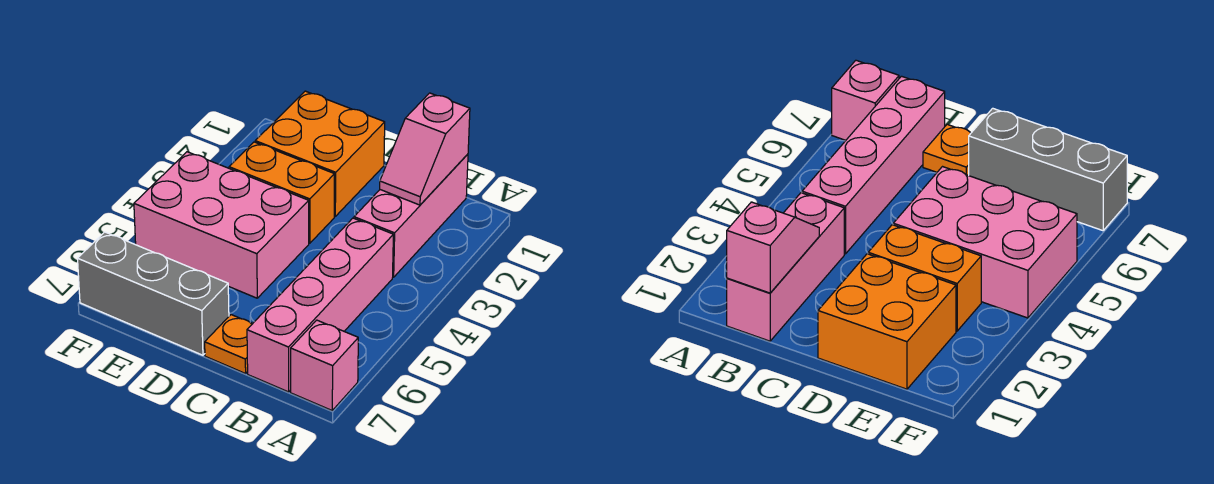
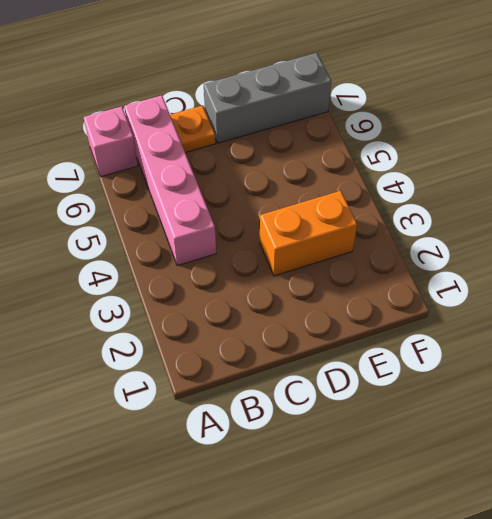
none -> pink 1x3 brick [354,154,468,277]
none -> orange 2x2 brick [255,91,385,216]

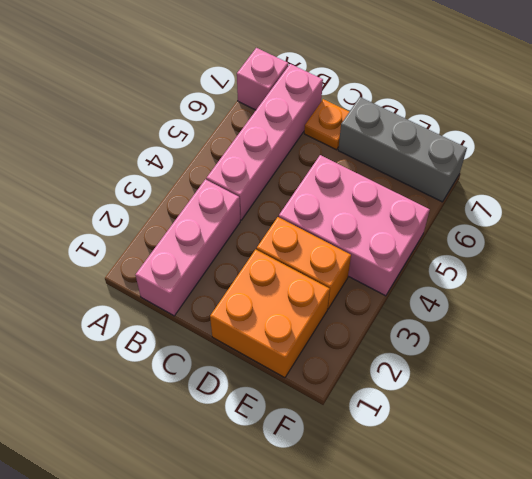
none -> pink 1x2 slope [380,93,470,205]

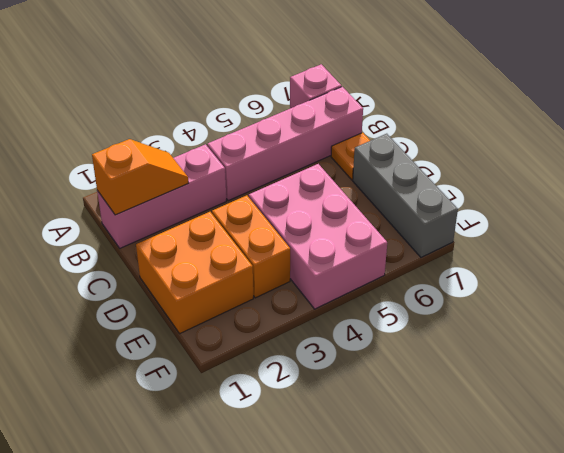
orange 1x2 slope [92,139,188,215] -> pink 1x2 slope [380,93,470,205]

